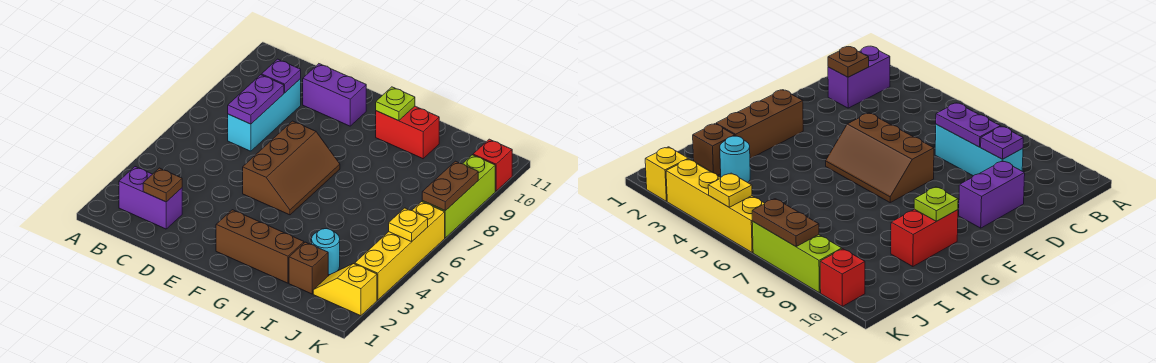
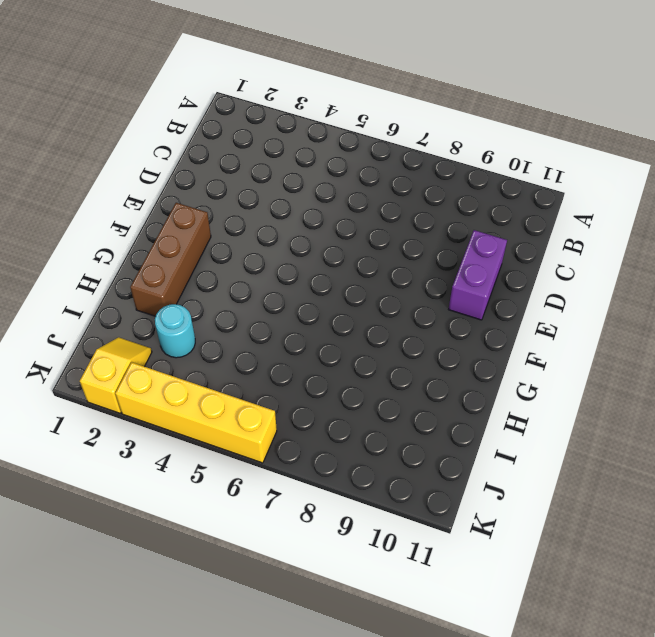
none -> purple 1x2 brick [119,167,182,229]
none -> cyan 1x3 brick [228,79,301,151]
none -> brown 2x3 slope [243,121,340,215]

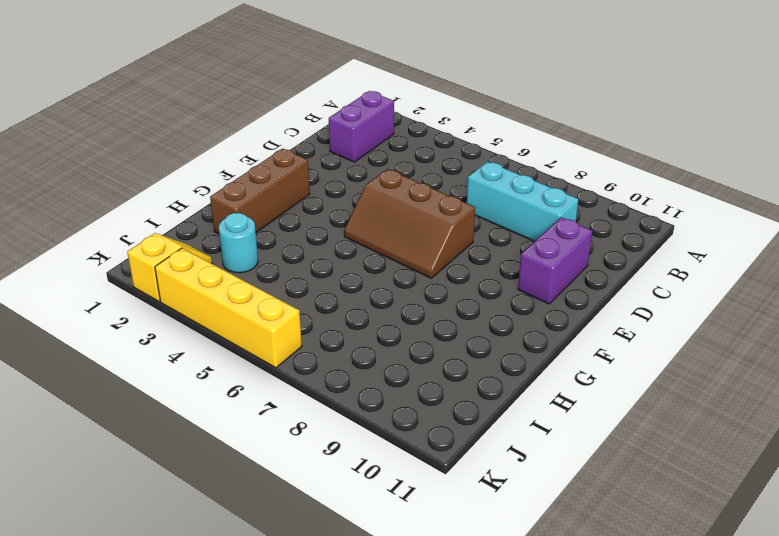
none -> red 1x2 brick [376,106,439,159]
none -> brown 1x1 brick [289,242,328,294]
none -> lime 1x3 brick [422,155,495,238]

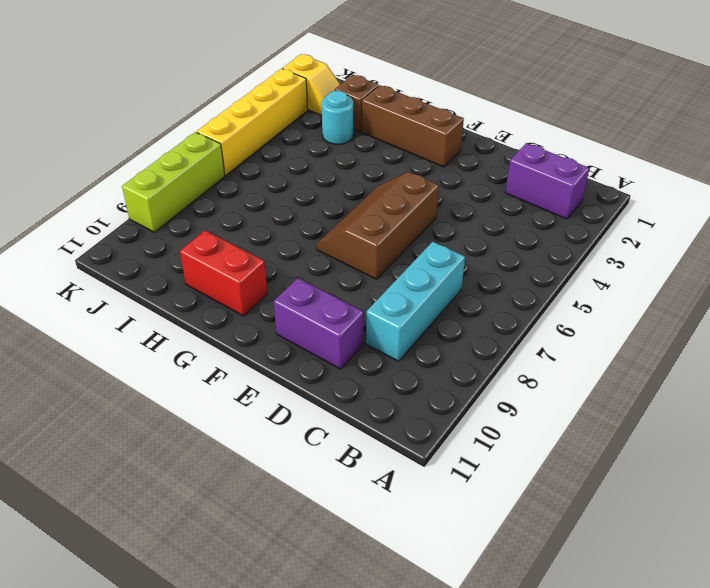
none -> red 1x1 brick [473,139,512,191]
none -> brown 1x1 plate [143,168,182,202]
none -> purple 1x2 plate [228,75,284,124]

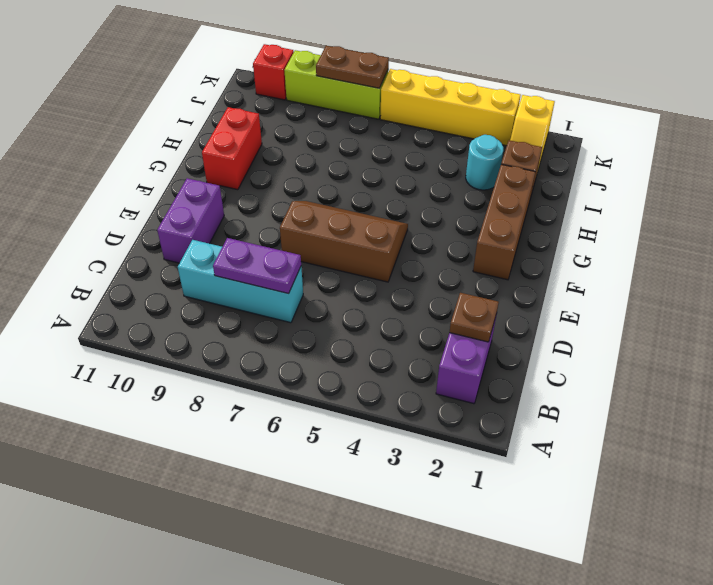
none -> purple 1x1 plate [262,59,301,93]
none -> lime 1x1 plate [376,87,415,121]
none -> yellow 1x1 plate [389,208,428,242]

